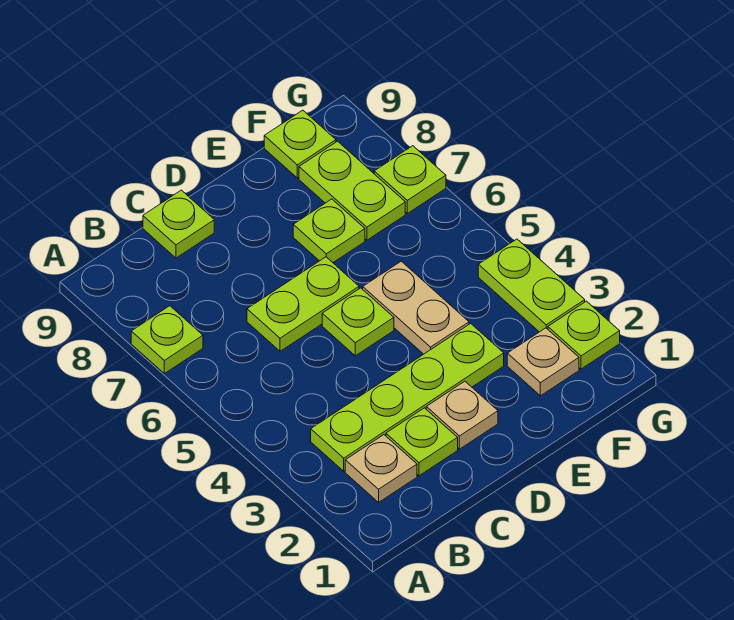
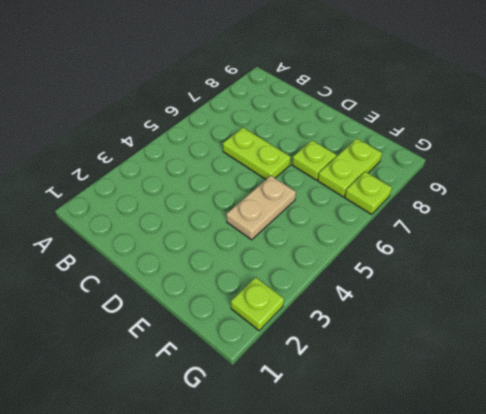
none -> lime 1x1 plate [131,306,203,374]
none -> tan 1x1 plate [345,435,417,502]
none -> lime 1x4 plate [311,323,504,471]

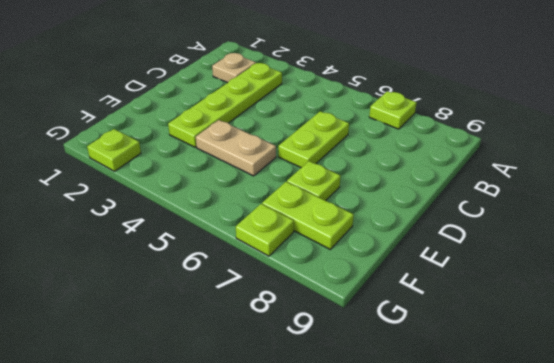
none -> lime 1x1 plate [386,408,458,476]
none -> lime 1x1 plate [143,190,214,258]
none -> tan 1x1 plate [426,381,498,449]

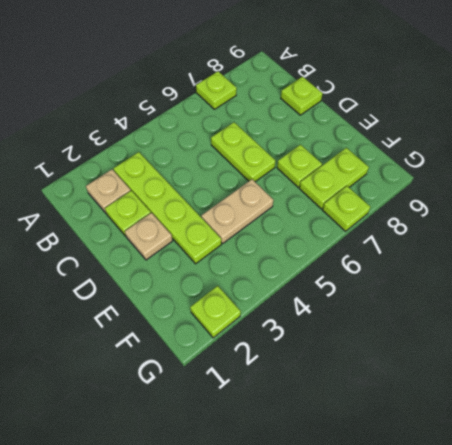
none -> lime 1x1 plate [322,288,394,356]
none -> tan 1x1 plate [507,328,579,396]
none -> lime 1x1 plate [264,110,336,178]

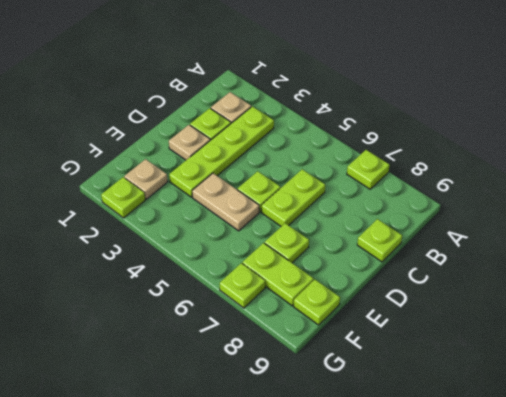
none -> lime 1x2 plate [478,239,585,332]

